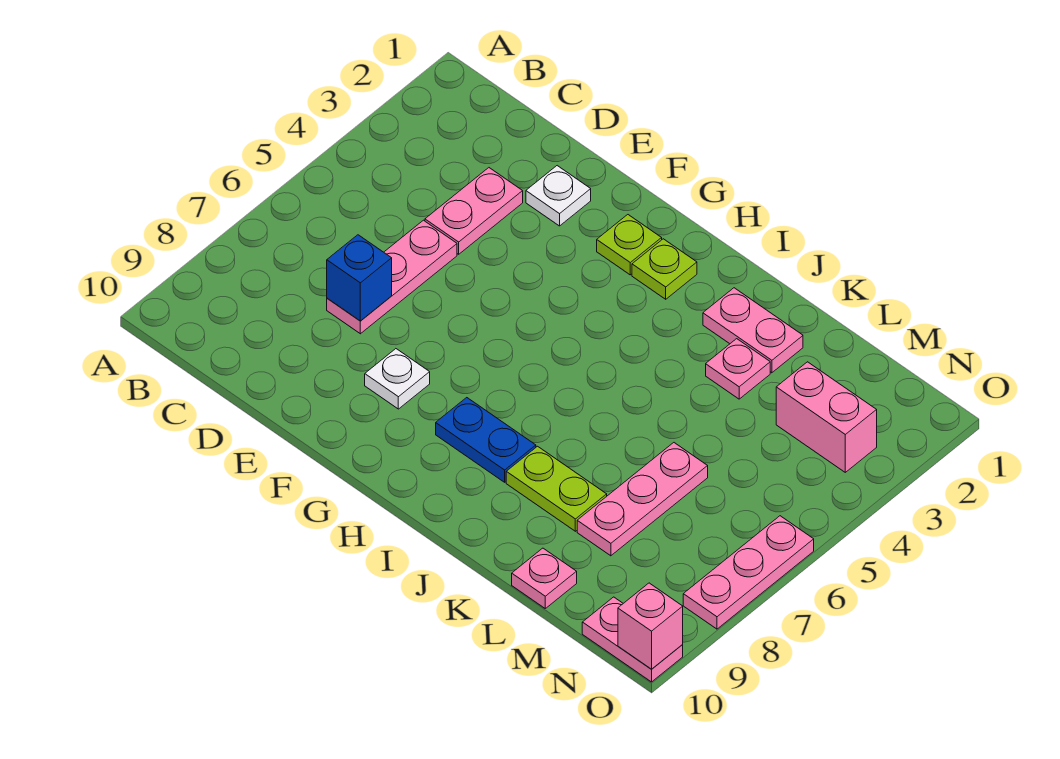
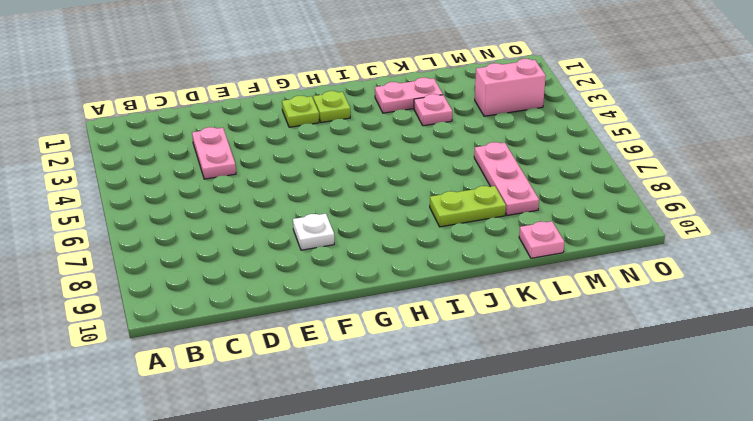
none -> pink 1x3 plate [327,220,457,334]
none -> white 1x1 plate [526,166,591,226]
none -> blue 1x2 plate [436,398,536,482]

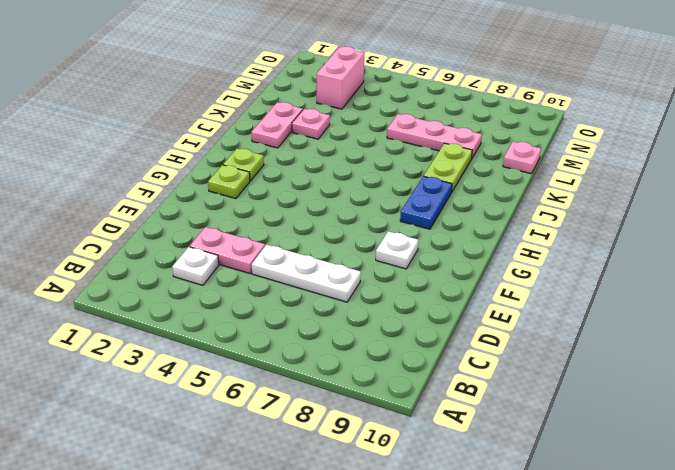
white 1x1 plate [172,247,219,285] -> white 1x1 plate moved to [526,166,591,226]
white 1x3 plate [252,245,361,302] -> pink 1x3 plate [327,220,457,334]
none -> pink 1x2 plate [582,597,683,682]
none -> pink 1x3 plate [683,516,814,629]
none -> blue 1x1 brick [327,235,392,321]

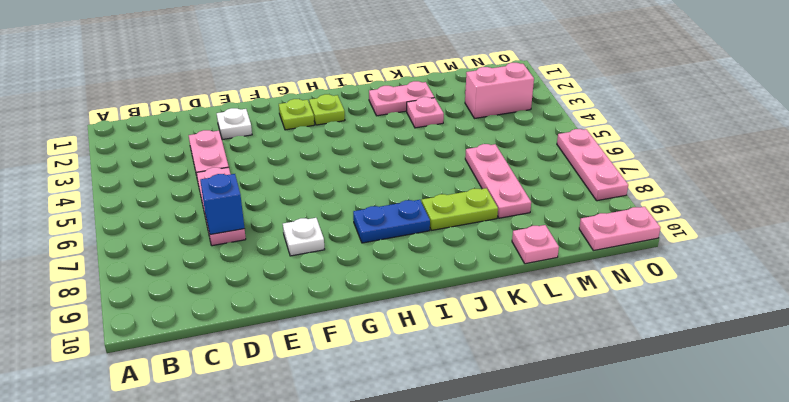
none -> pink 1x1 brick [618,583,683,669]

